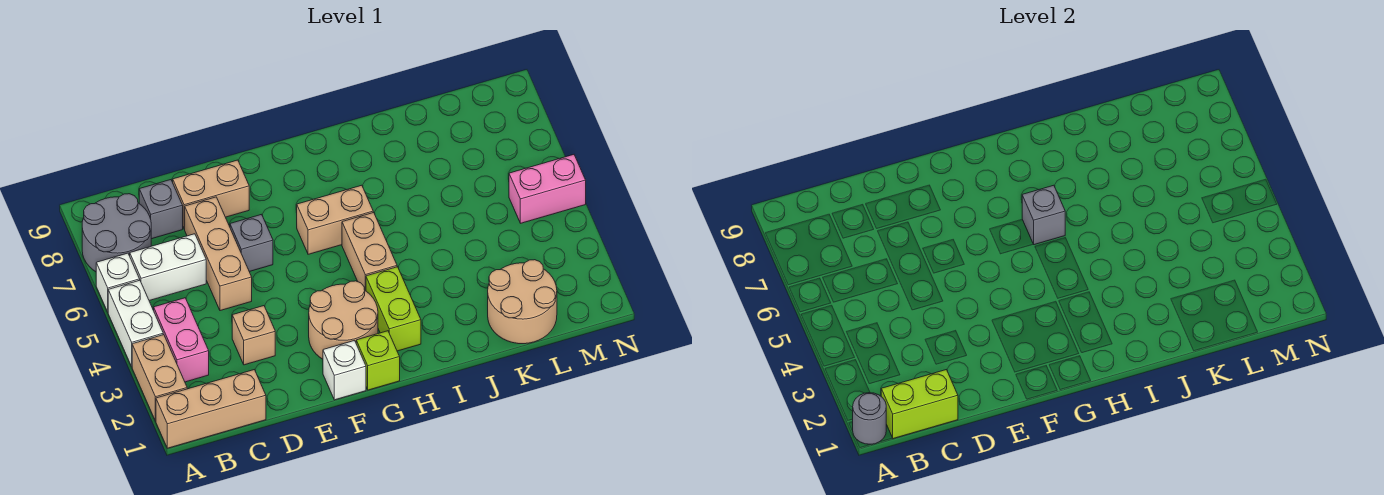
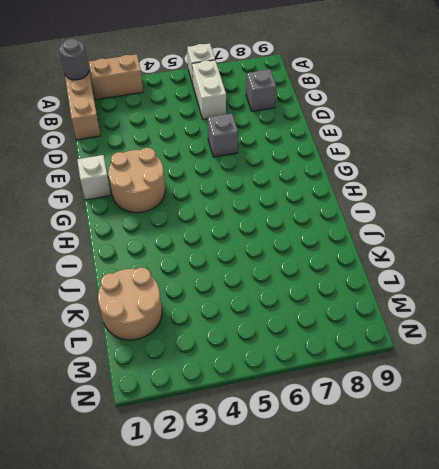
none -> white 1x2 brick [108,280,163,366]
none -> grey 2x2 round brick [82,194,151,272]
none -> pink 1x2 brick [154,298,209,382]

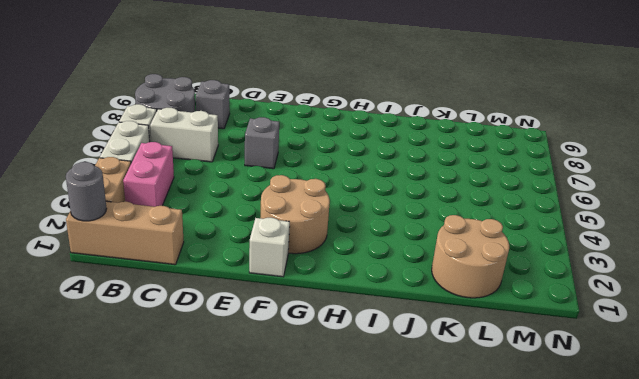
none -> tan 1x1 brick [232,306,275,365]
none -> tan 1x3 brick [185,197,252,311]
none -> tan 1x2 brick [173,160,249,229]

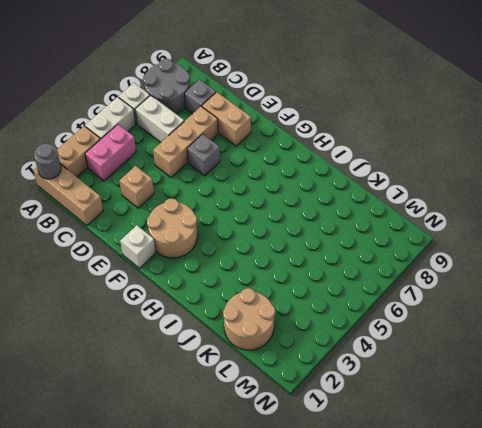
none -> lime 1x1 brick [356,331,400,390]
none -> tan 1x2 brick [297,185,373,254]
none -> lime 1x2 brick [366,267,421,351]

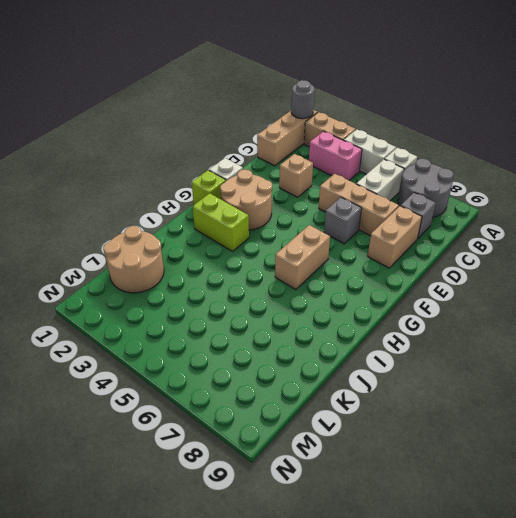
none -> tan 1x2 brick [342,212,397,291]
none -> pink 1x2 brick [509,155,586,223]
none -> lime 1x2 brick [881,370,958,439]

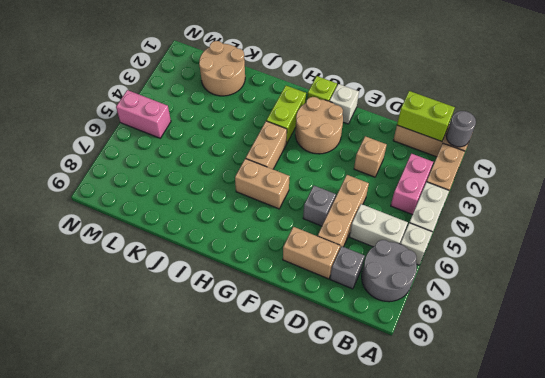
none -> grey 1x1 brick [1022,185,1065,245]

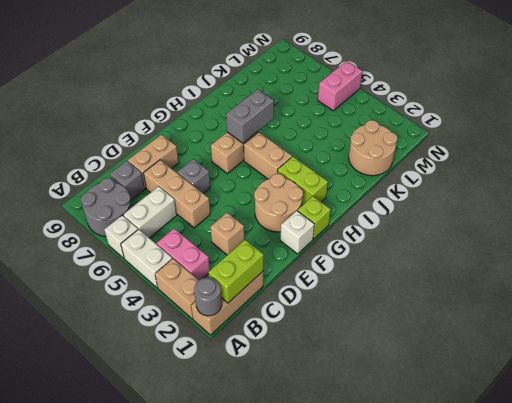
grey 1x2 brick [226,89,274,143] -> grey 1x1 brick [1022,185,1065,245]

